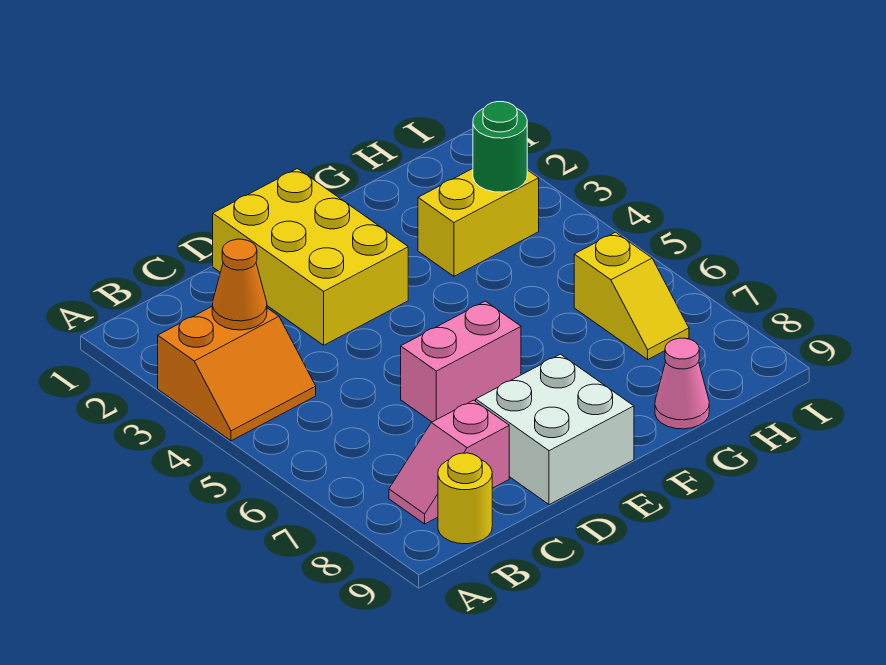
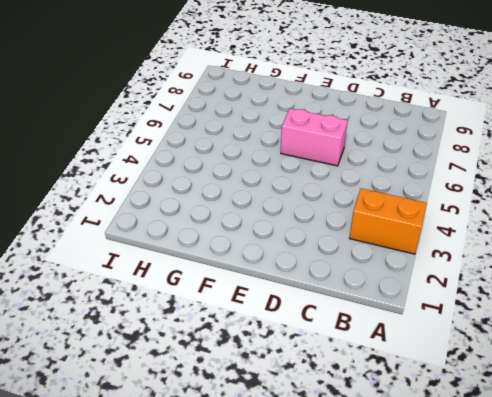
none -> pink 1x2 slope [389,400,509,524]
none -> yellow 1x1 round brick [438,453,492,544]

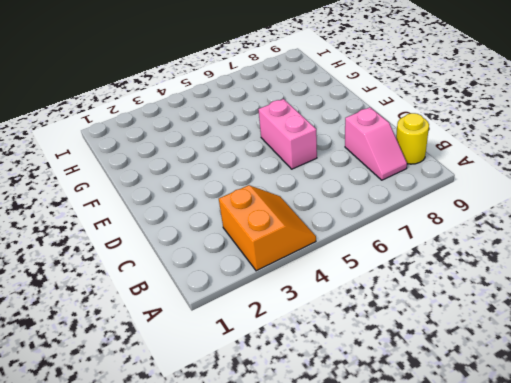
none -> yellow 2x3 brick [213,169,408,345]
none -> white 2x2 brick [476,354,634,505]

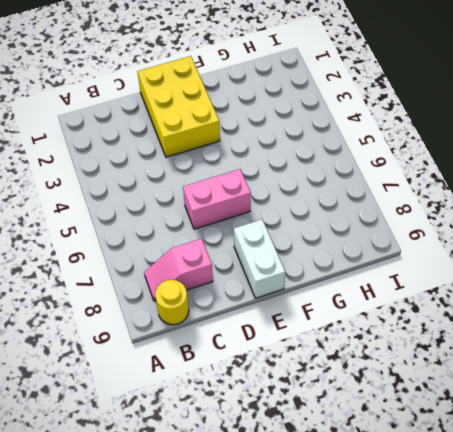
white 1x2 brick [234,219,285,298] -> white 2x2 brick [476,354,634,505]
none -> orange 2x2 slope [158,307,316,441]
none -> yellow 1x2 brick [418,169,539,276]

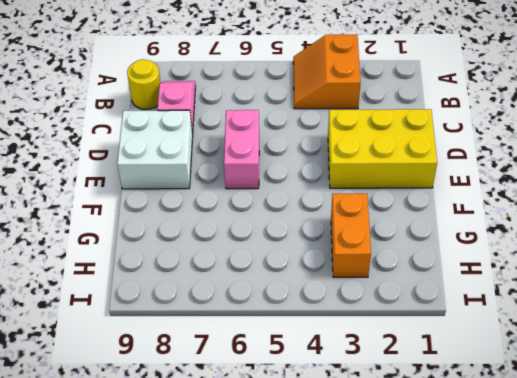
orange 1x2 brick [331,194,371,277] -> yellow 1x2 brick [418,169,539,276]
none -> pink 1x1 cone [655,338,709,429]
none -> yellow 1x2 slope [574,232,689,359]

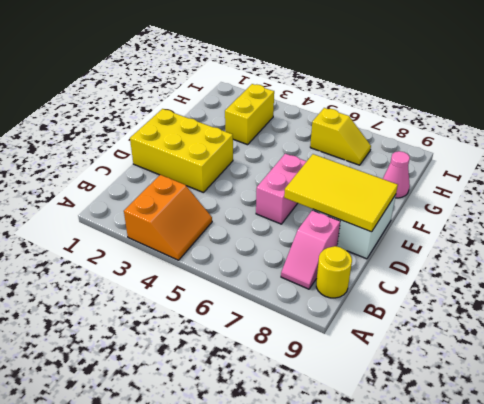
yellow 2x3 tile [284,154,398,232] -> none
none -> orange 1x1 cone [212,239,267,330]
none -> green 1x1 round brick [473,102,527,192]

